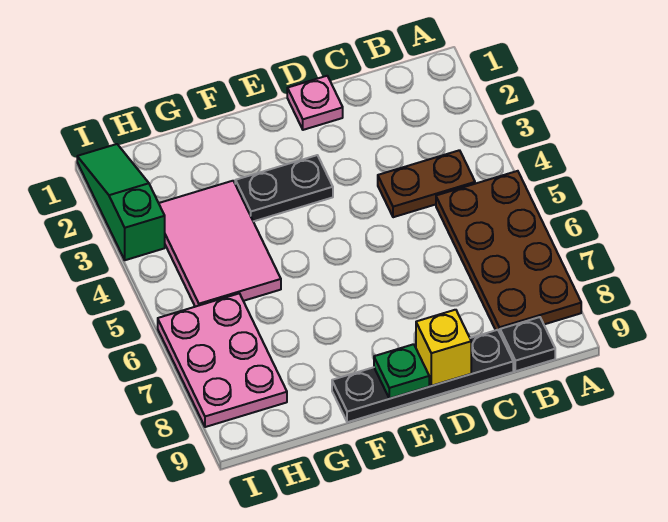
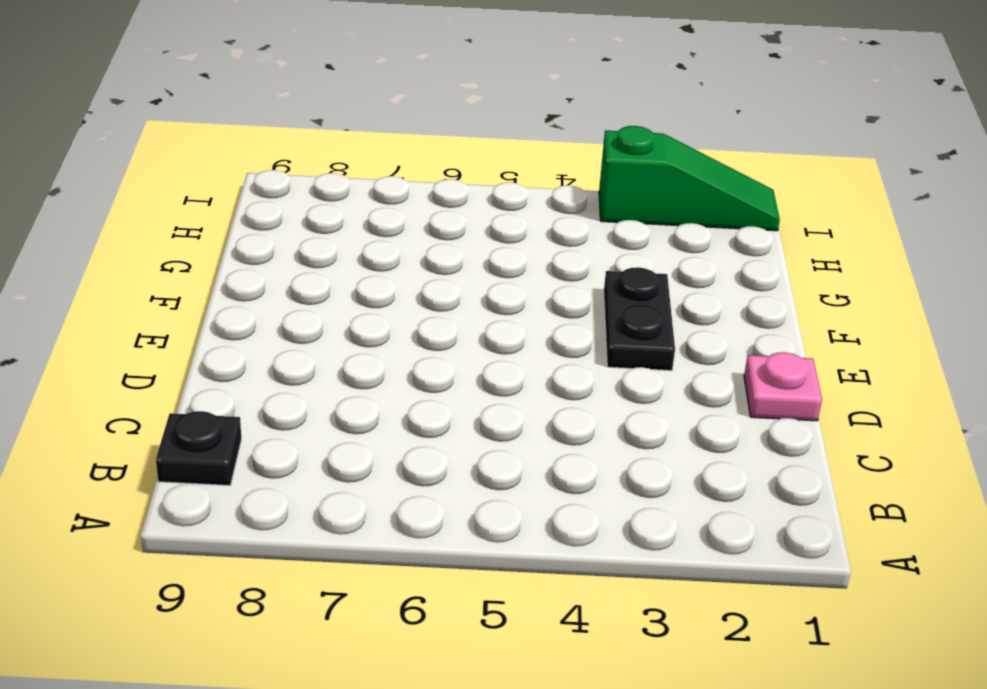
none -> brown 2x4 plate [436,171,581,333]
none -> brown 1x2 plate [378,150,475,217]

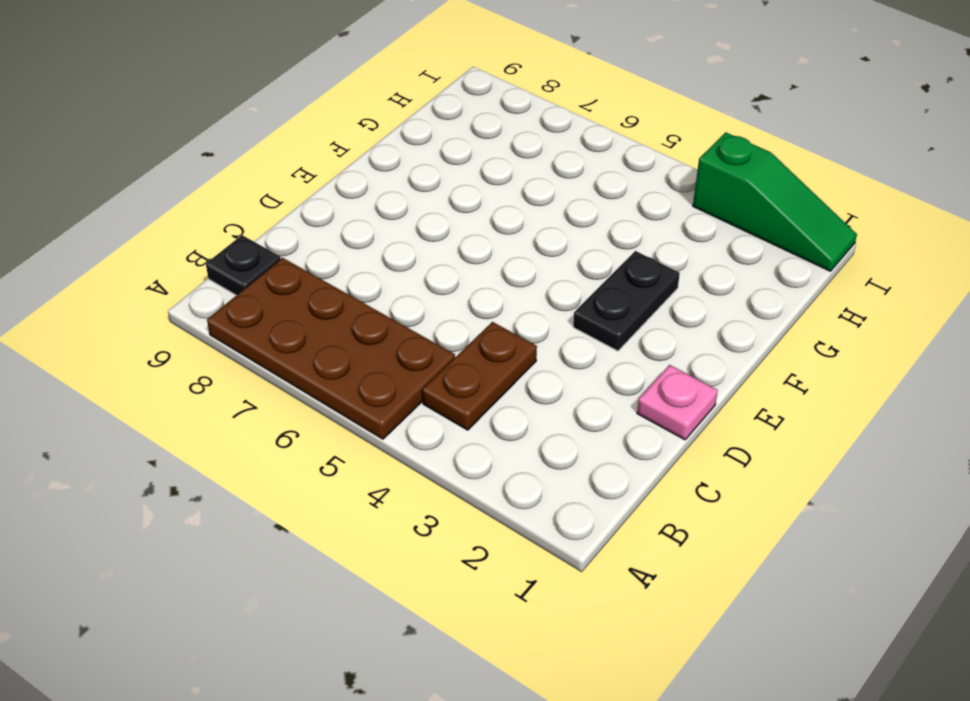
none -> black 1x4 plate [332,330,513,422]
none -> pink 2x3 tile [159,181,281,307]

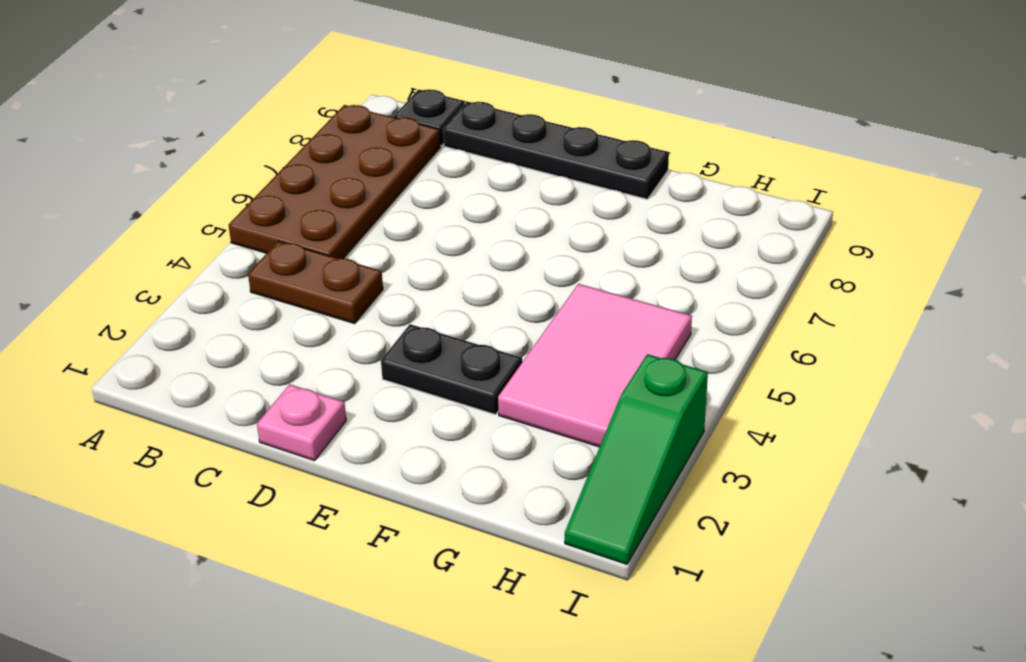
none -> pink 2x3 plate [158,293,287,427]
none -> yellow 1x1 brick [416,310,471,386]

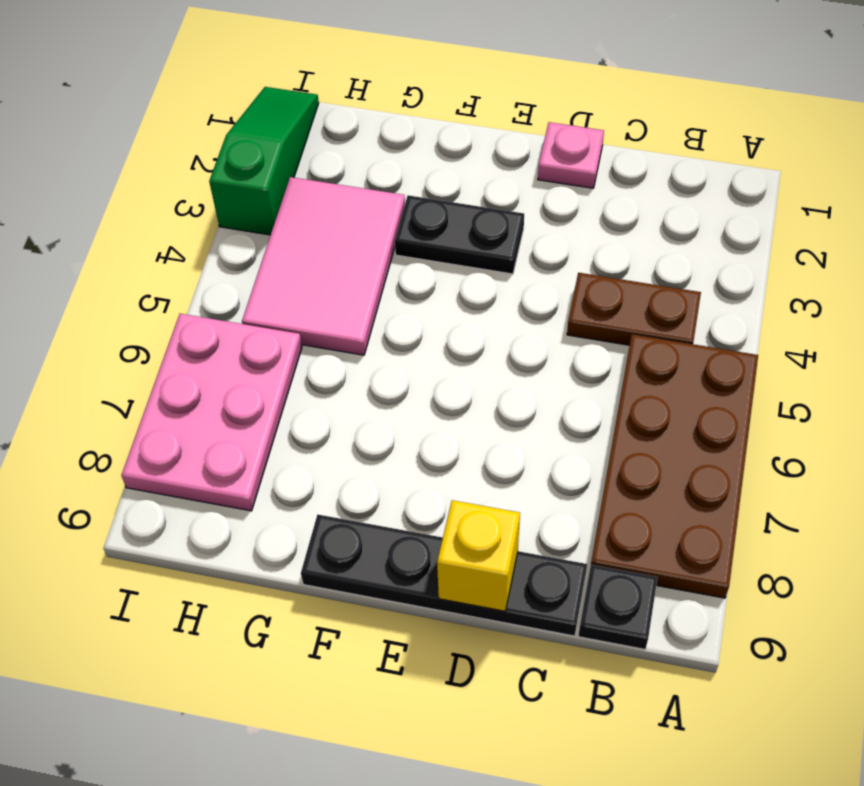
none -> green 1x1 plate [374,344,429,399]

